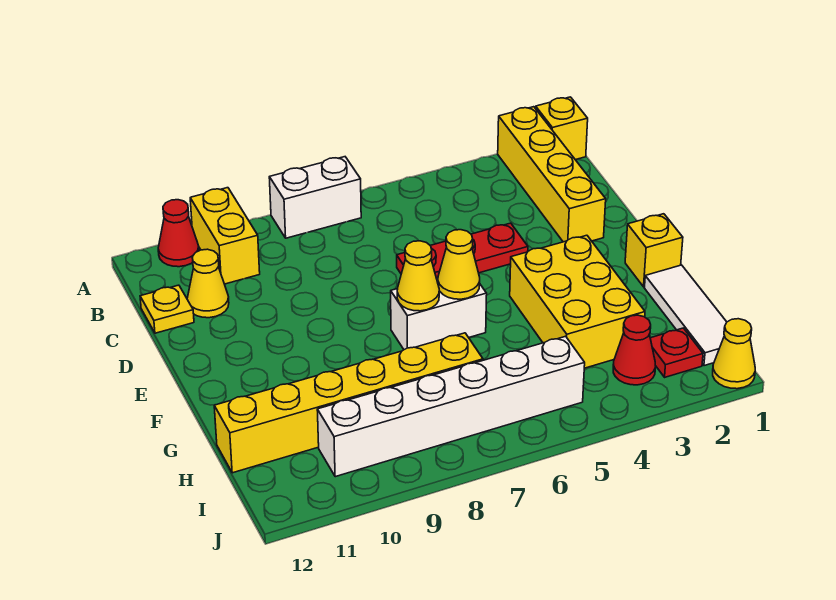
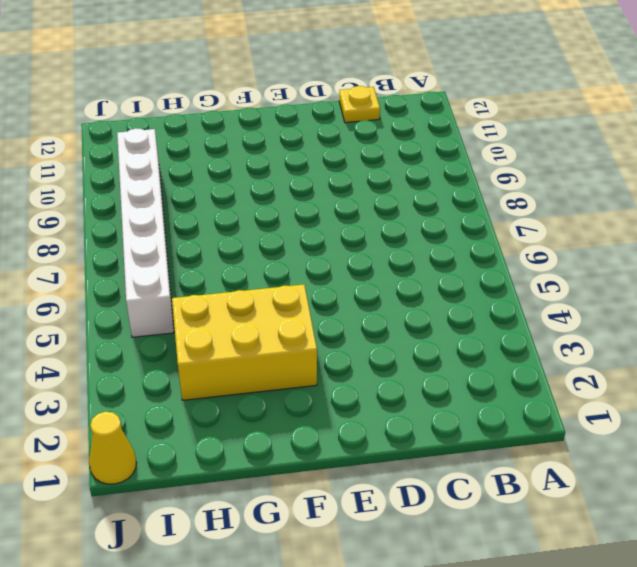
none -> yellow 1x1 brick [536,97,588,160]
none -> yellow 1x4 brick [498,107,606,242]
none -> white 1x2 brick [269,157,361,238]

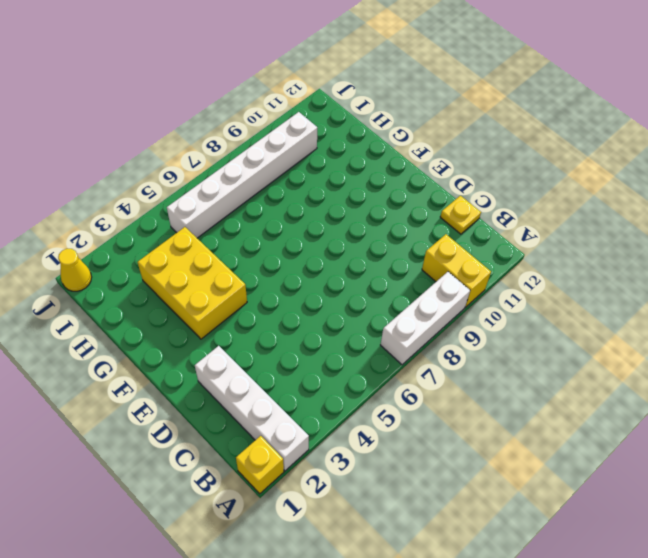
white 1x4 brick [195,346,309,471] -> yellow 1x4 brick [498,107,606,242]
white 1x3 brick [381,272,470,365] -> white 1x2 brick [269,157,361,238]
none -> red 1x1 cone [158,200,199,267]
none -> yellow 1x1 cone [187,249,229,318]
none -> red 1x3 plate [397,223,528,278]

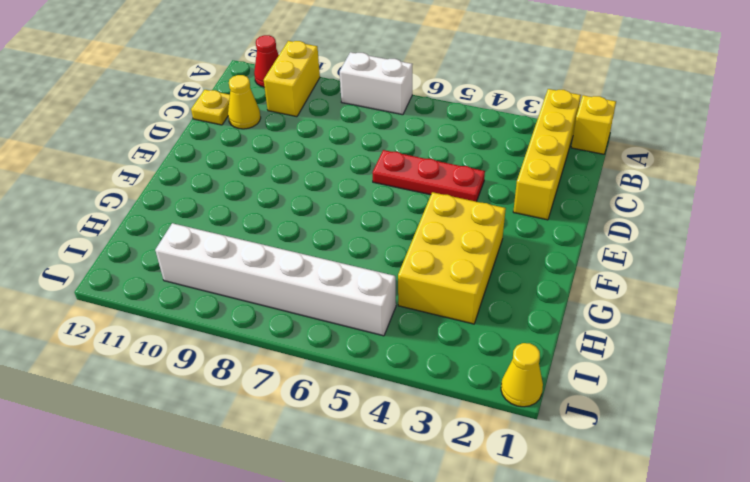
none -> yellow 1x1 brick [625,214,683,287]
none -> white 1x2 brick [391,277,487,350]
none -> white 1x3 tile [645,265,727,366]

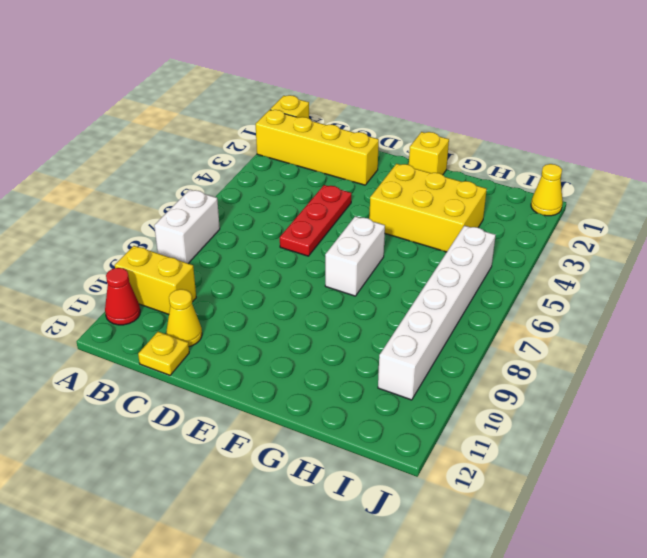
none -> white 1x3 tile [645,265,727,366]
none -> yellow 1x6 brick [214,333,483,473]
none -> red 1x1 plate [650,328,703,377]

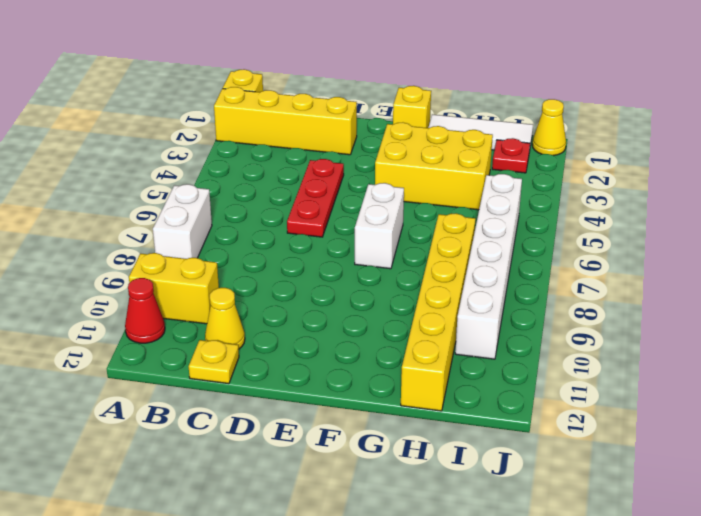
none -> red 1x1 cone [613,315,656,385]
none -> yellow 1x1 cone [438,230,480,299]
none -> yellow 1x1 cone [397,241,439,311]

